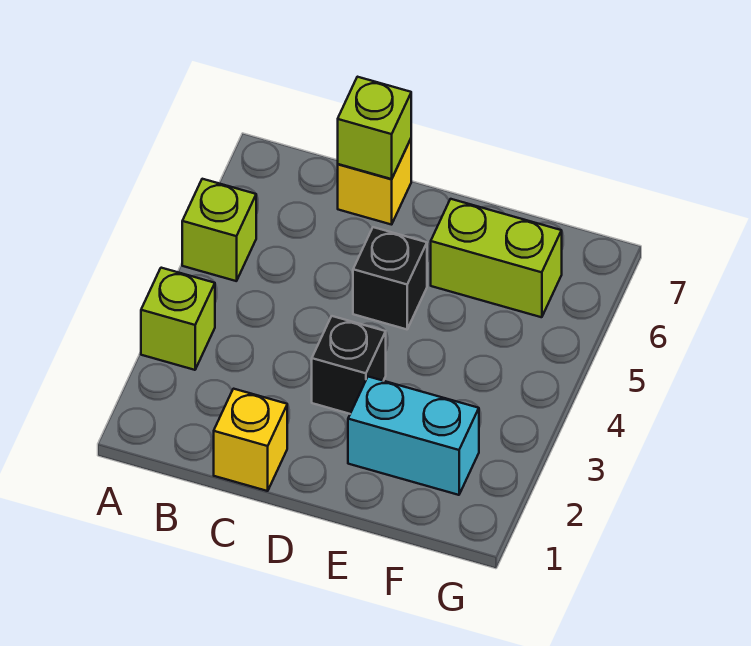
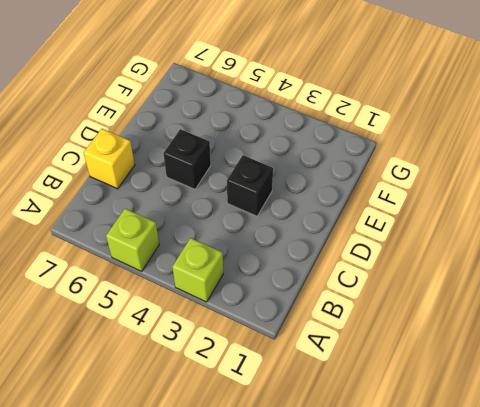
none -> yellow 1x1 brick [214,389,287,491]
none -> cyan 1x2 brick [348,377,479,495]

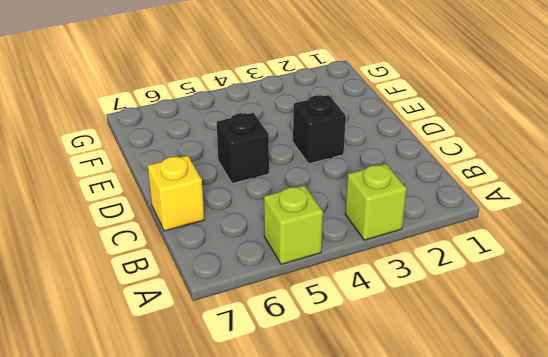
none -> yellow 1x1 brick [214,389,287,491]
none -> cyan 1x2 brick [348,377,479,495]

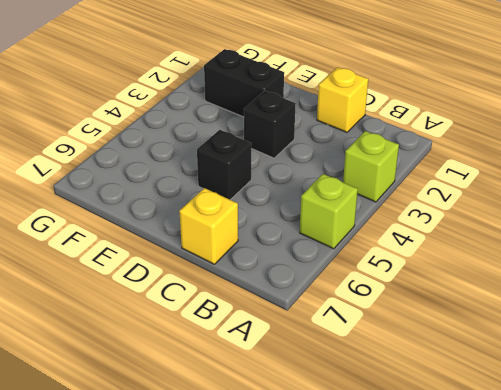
black 1x2 brick [204,49,284,117] -> cyan 1x2 brick [348,377,479,495]
none -> lime 1x2 brick [431,199,562,317]
none -> lime 1x1 brick [338,77,411,179]

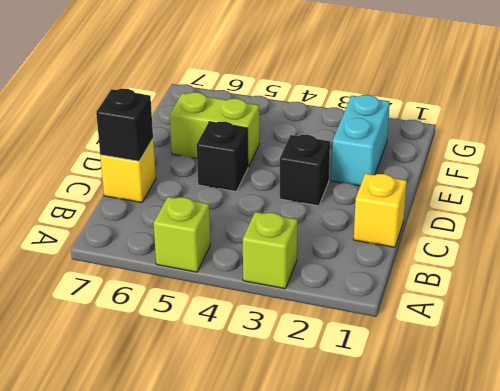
black 1x1 brick [96,89,153,161] -> lime 1x1 brick [338,77,411,179]
lime 1x2 brick [170,92,259,167] -> lime 1x2 brick turned to [431,199,562,317]

